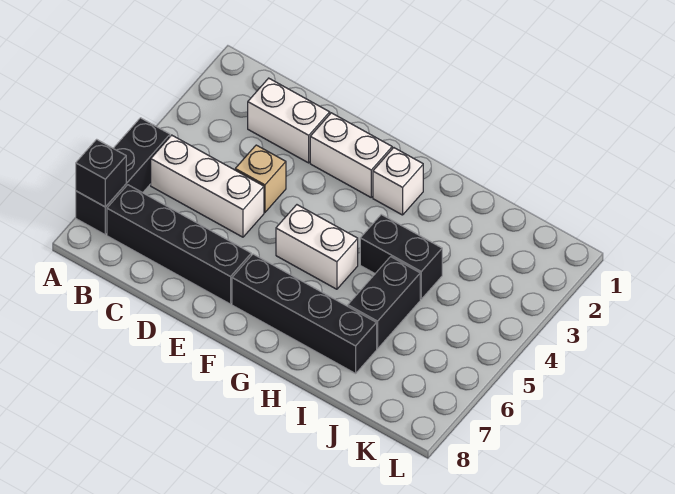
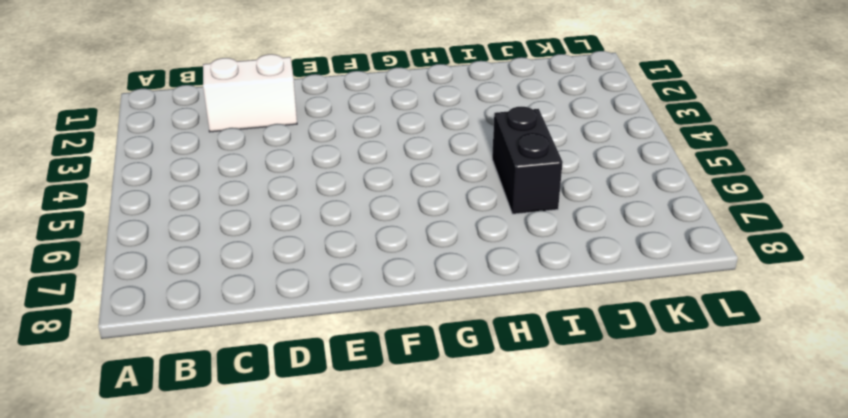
none -> black 1x3 brick [76,118,170,235]
none -> white 1x3 brick [151,135,264,237]
none -> black 1x4 brick [107,185,251,304]

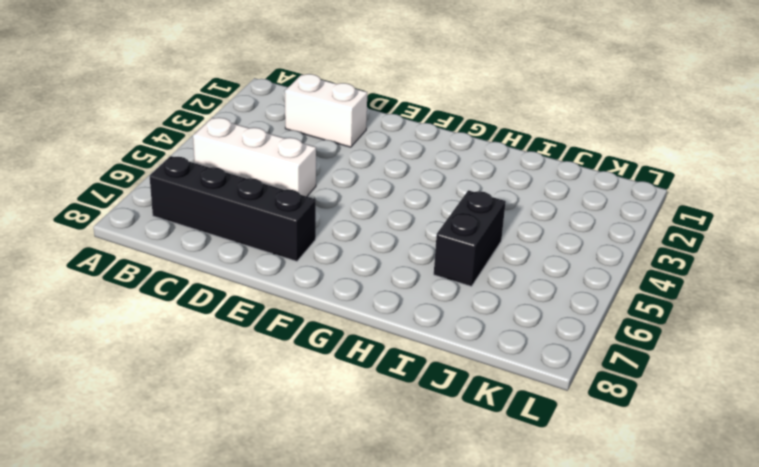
none -> black 1x3 brick [76,118,170,235]
none -> tan 1x1 brick [235,145,286,212]
none -> white 1x2 brick [310,113,392,197]

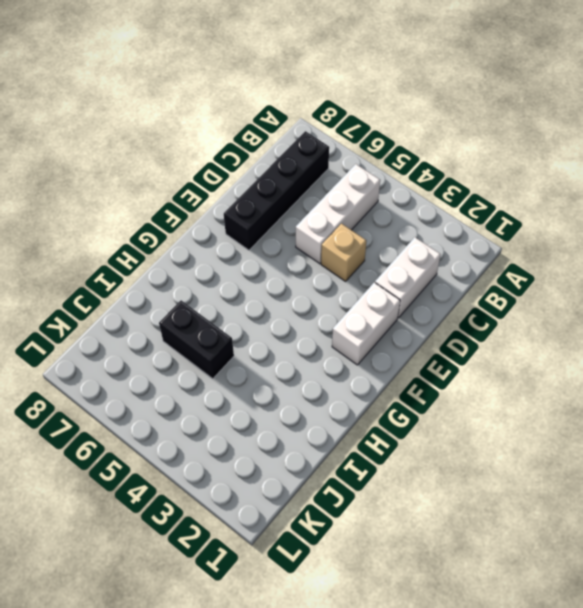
none -> black 1x3 brick [76,118,170,235]
none -> white 1x2 brick [276,205,358,289]
none -> black 1x4 brick [232,254,377,373]

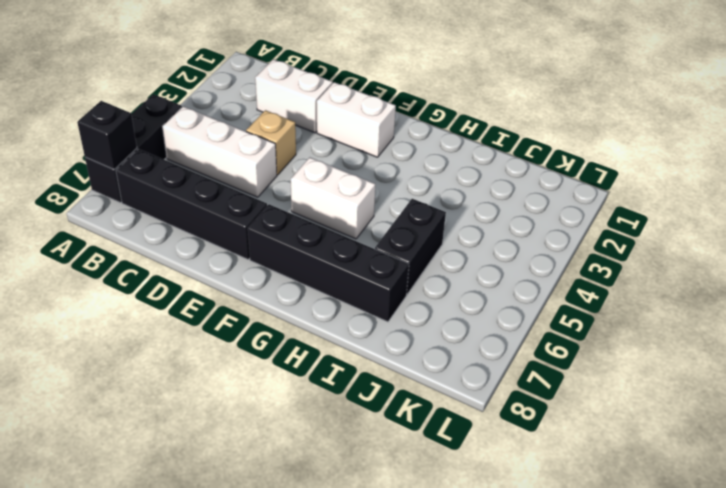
none -> white 1x1 brick [373,148,423,215]
none -> black 1x2 brick [360,214,442,299]

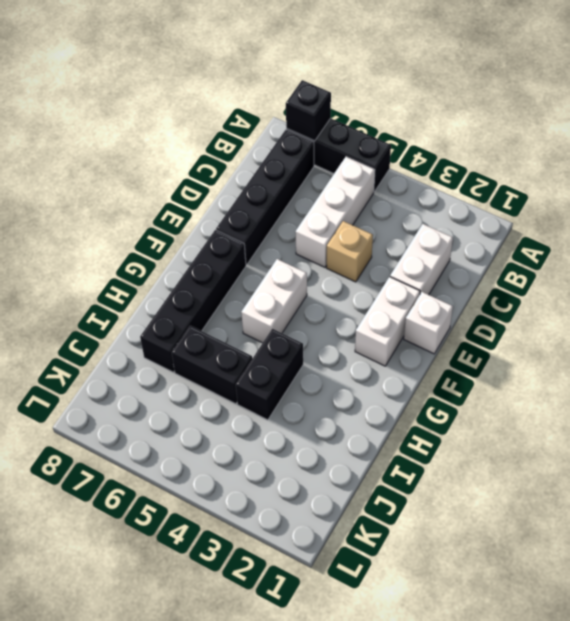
white 1x1 brick [404,292,453,354] -> white 1x1 brick moved to [373,148,423,215]

